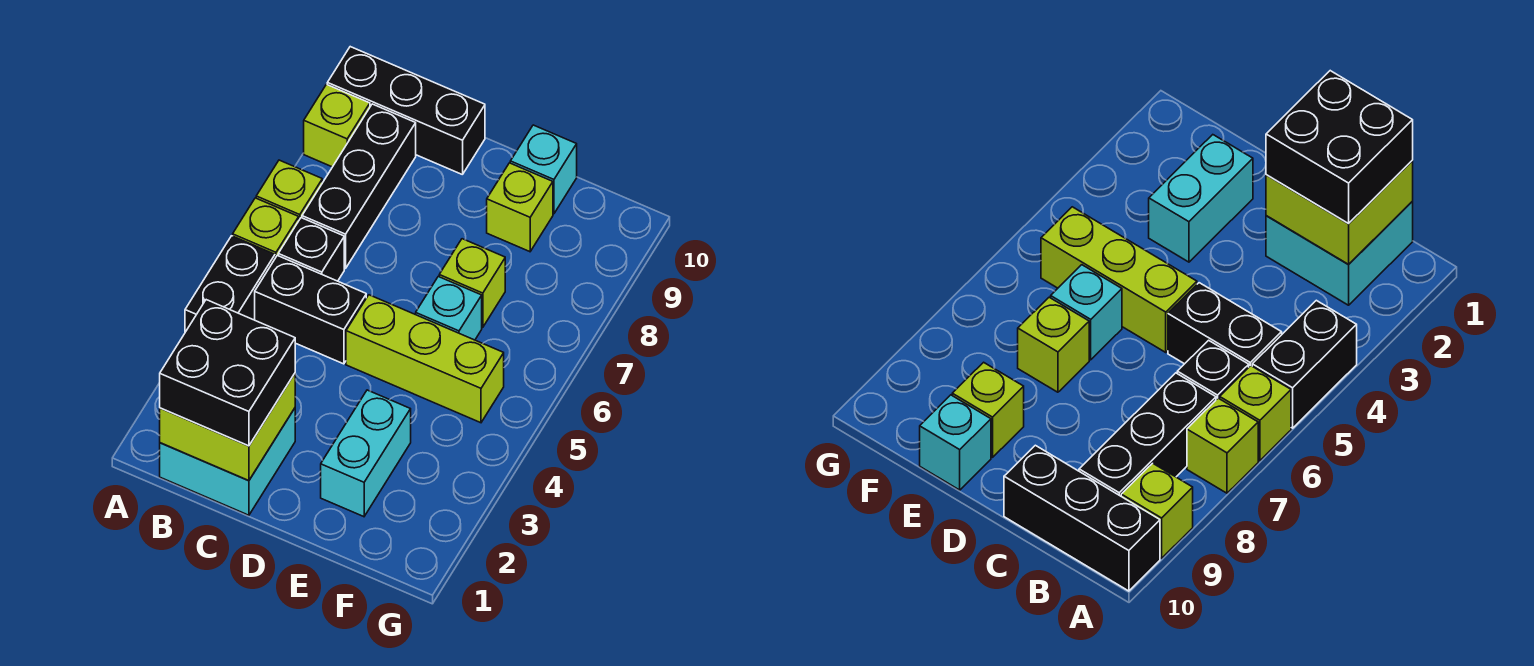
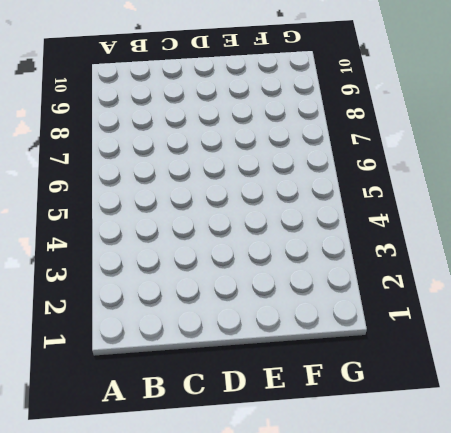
none -> black 1x2 brick [185,236,275,332]
none -> lime 1x1 brick [233,198,299,258]
none -> lime 1x1 brick [256,160,322,220]

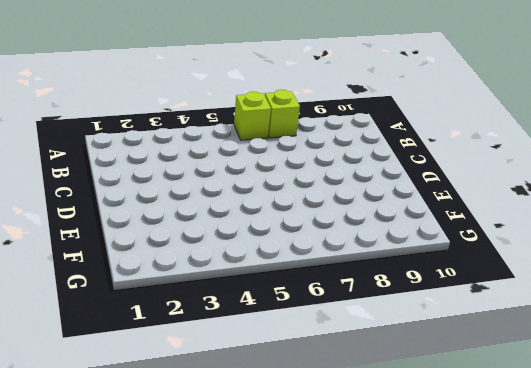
none -> black 1x2 brick [185,236,275,332]
none -> lime 1x1 brick [304,84,370,167]
none -> black 1x3 brick [327,47,485,175]

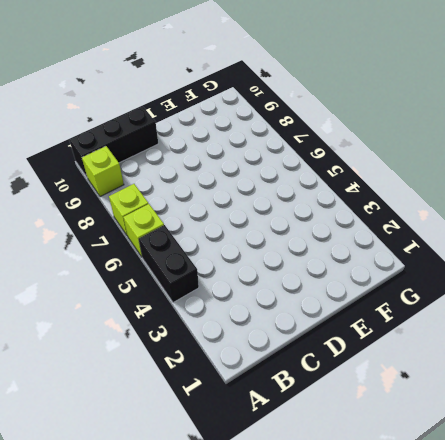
none -> cyan 2x2 brick [160,408,295,515]
none -> black 1x2 brick [255,255,366,364]
none -> black 1x1 brick [278,218,344,281]

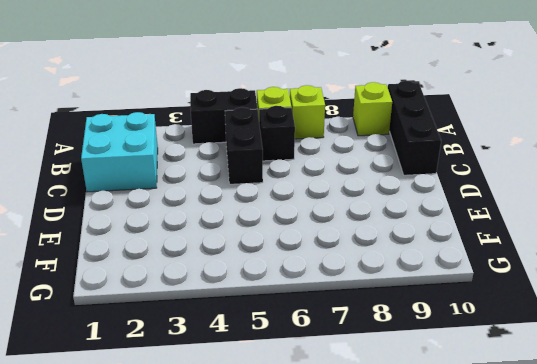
none -> black 1x3 brick [302,104,416,269]
none -> lime 1x3 brick [346,295,504,423]
none -> cyan 1x2 brick [321,390,411,517]

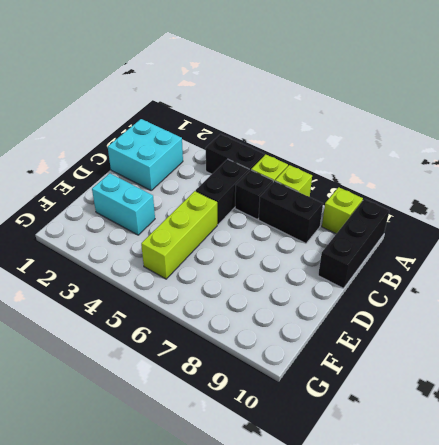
black 1x2 brick [259,181,323,243] -> black 1x3 brick [302,104,416,269]
none -> cyan 1x1 brick [416,277,482,340]
none -> lime 1x1 brick [439,239,505,327]
none -> lime 1x1 brick [487,163,553,252]

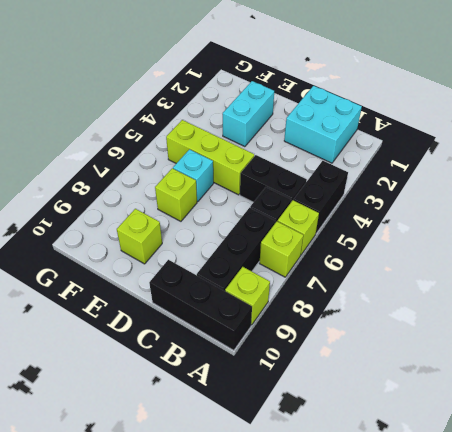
none -> cyan 1x1 brick [510,125,577,214]
none -> lime 2x2 brick [160,374,295,481]
none -> black 2x2 brick [160,300,295,446]

